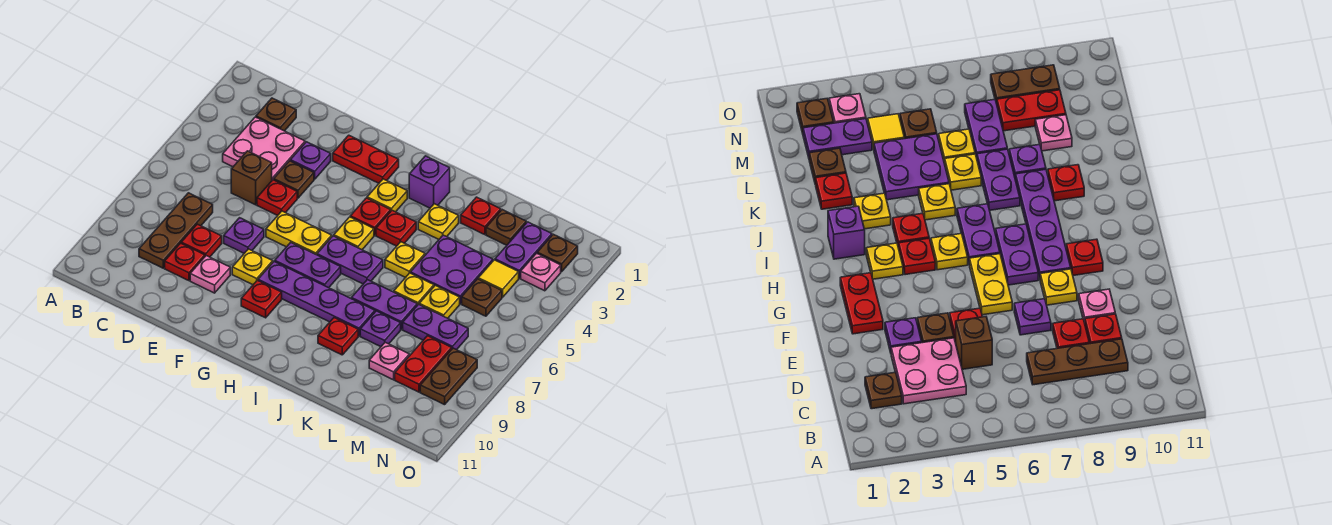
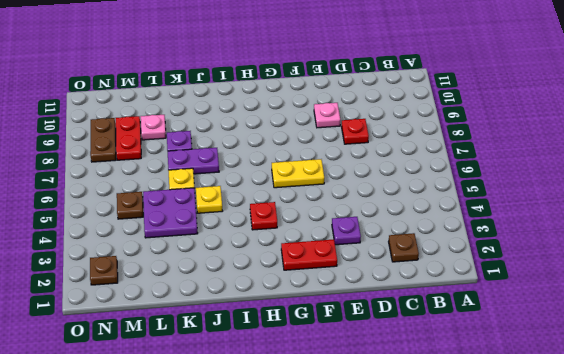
none -> pink 2x2 plate [223,117,305,180]
none -> brown 1x3 plate [139,193,213,268]
none -> brown 1x1 brick [231,151,272,205]
none -> red 1x1 plate [165,243,205,281]

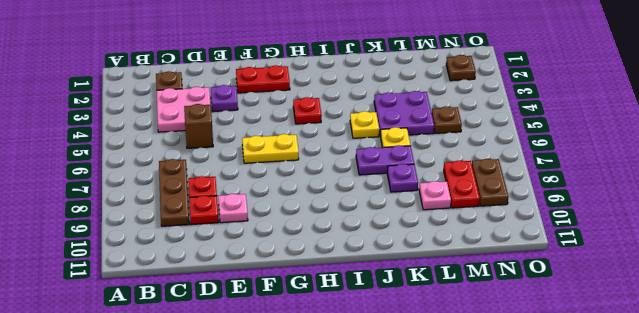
none -> brown 1x1 plate [274,161,314,198]
none -> red 1x1 plate [257,180,297,216]
none -> purple 1x1 plate [224,218,264,253]
none -> yellow 1x1 plate [232,249,273,285]

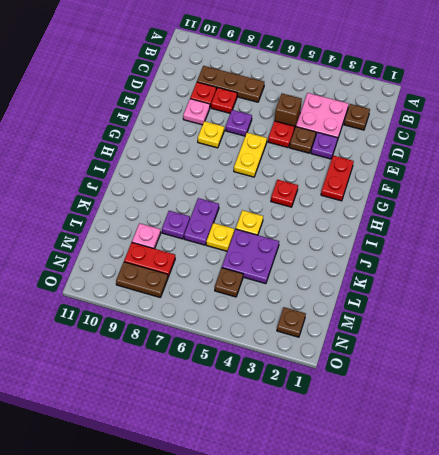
none -> purple 1x2 plate [275,243,341,288]
none -> purple 1x4 plate [258,261,375,336]
none -> red 1x1 plate [241,280,282,318]
none -> yellow 1x1 plate [367,179,407,212]

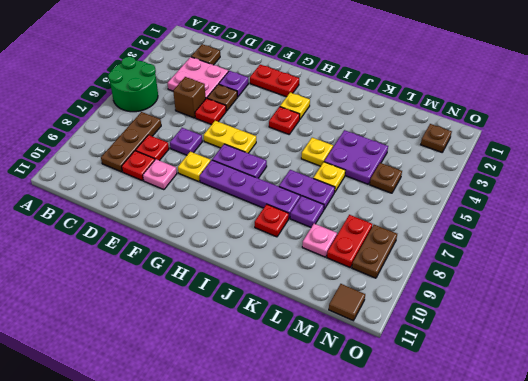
green 2x2 round brick [108,57,158,112] -> none
brown 1x1 tile [329,284,365,321] -> none
none -> red 1x1 plate [241,280,282,318]
none -> yellow 1x1 plate [334,217,374,250]
none -> purple 1x2 plate [317,236,383,284]
none -> purple 1x1 brick [409,156,450,208]

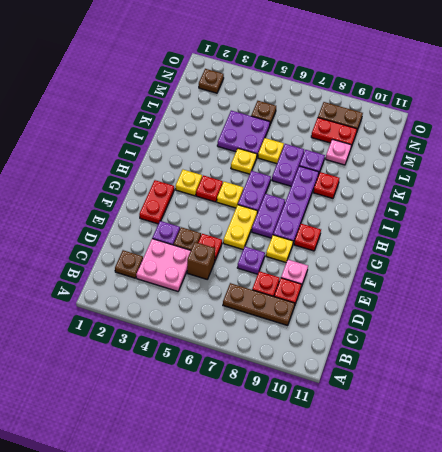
none -> purple 1x1 brick [409,156,450,208]
none -> red 1x1 plate [376,210,416,246]
none -> yellow 1x1 plate [418,204,459,239]
none -> red 1x1 plate [461,197,501,235]

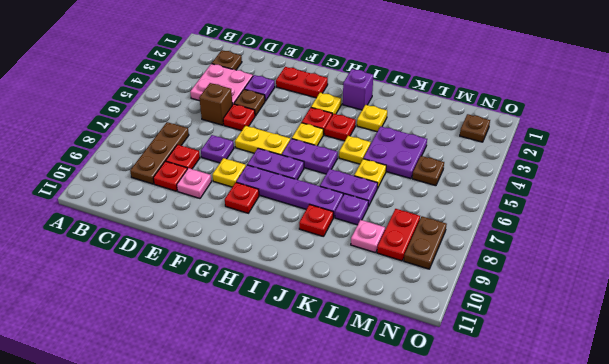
none -> red 1x1 plate [461,197,501,235]
none -> brown 1x1 plate [486,210,526,245]
none -> yellow 1x1 plate [419,285,460,318]
none -> purple 1x2 plate [403,304,468,350]

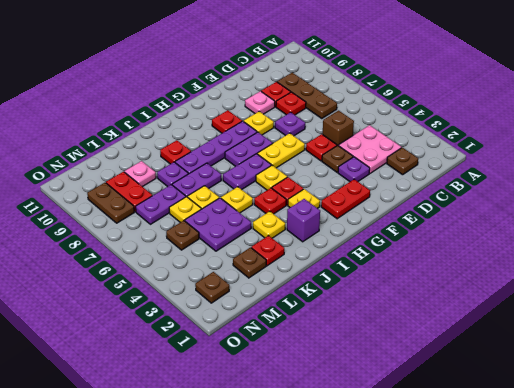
none -> purple 1x2 plate [495,222,552,278]
none -> yellow 1x1 tile [478,260,519,297]
none -> pink 1x1 plate [521,253,561,291]

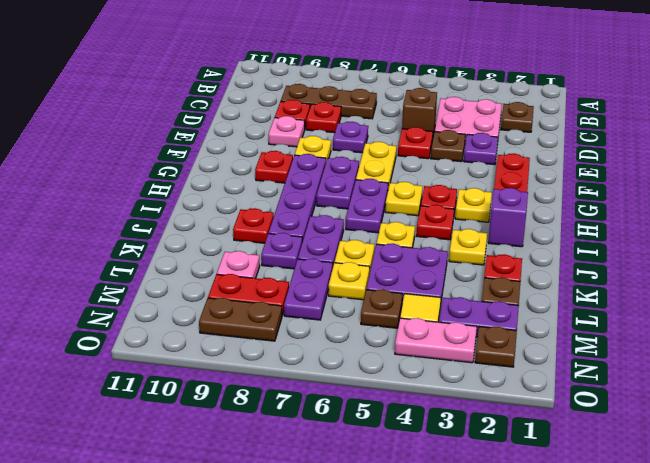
pink 1x2 plate [395,318,477,363] -> pink 1x1 plate [521,253,561,291]

